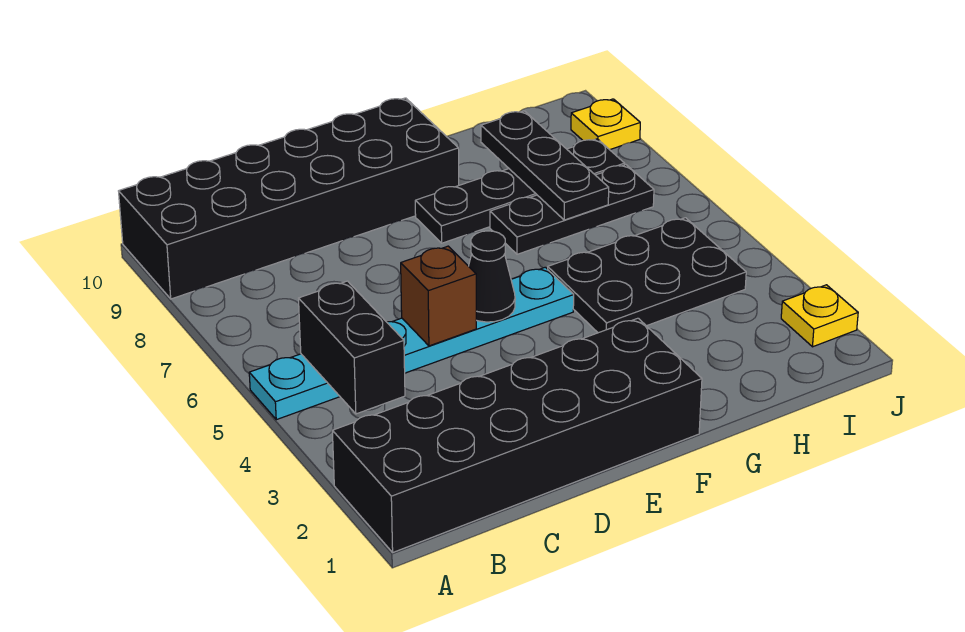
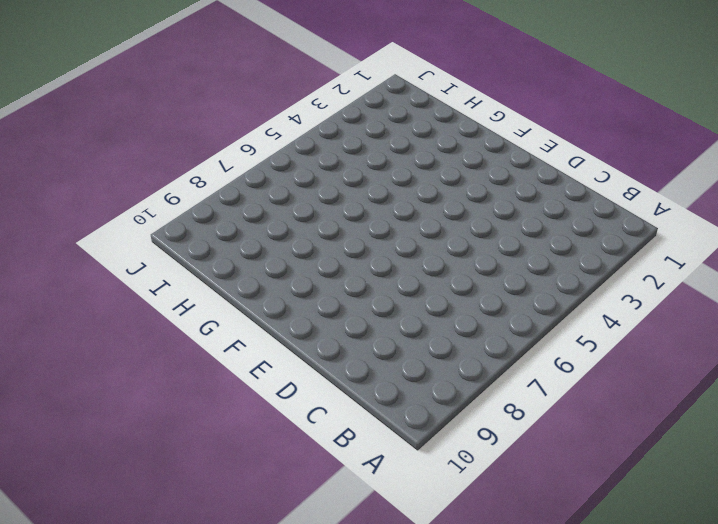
none -> black 2x6 brick [332,318,702,552]
none -> cyan 1x6 plate [249,267,574,420]
none -> black 2x6 brick [119,98,459,299]

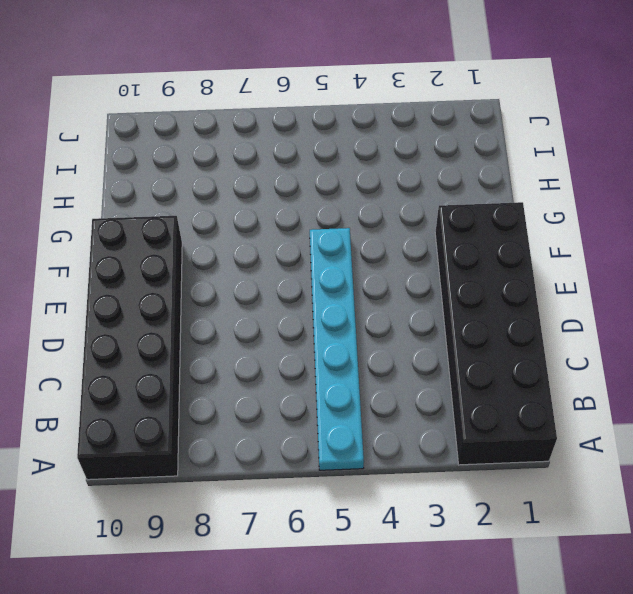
none -> black 1x4 plate [415,139,625,243]
none -> black 2x3 plate [548,218,746,333]
none -> black 1x3 plate [490,165,654,254]

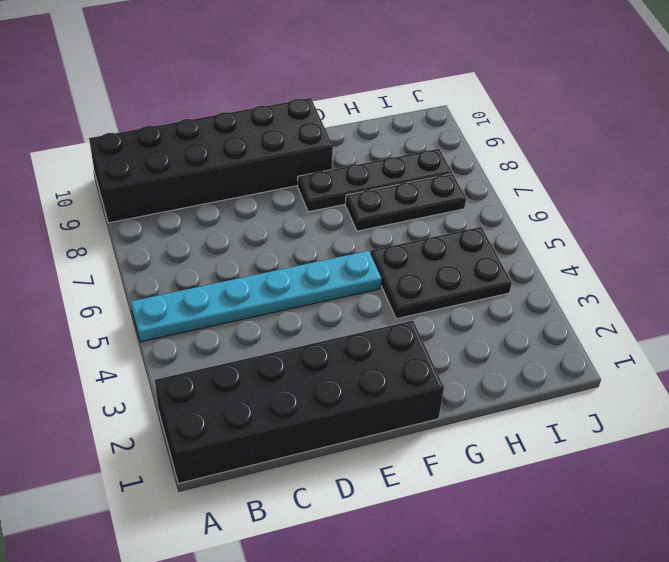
none -> yellow 1x1 plate [781,285,858,347]
none -> yellow 1x1 plate [571,99,640,150]
none -> black 1x2 brick [299,281,405,414]

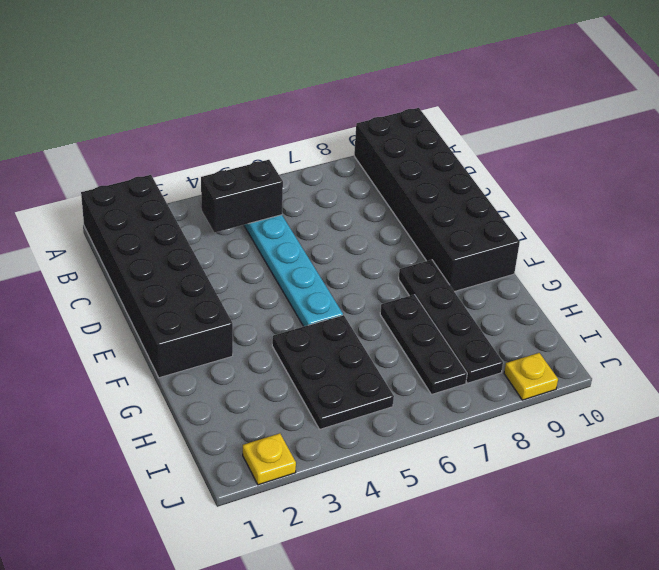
none -> brown 1x1 brick [401,246,476,346]
none -> black 1x1 cone [469,231,515,322]
none -> black 1x3 plate [481,111,609,220]

